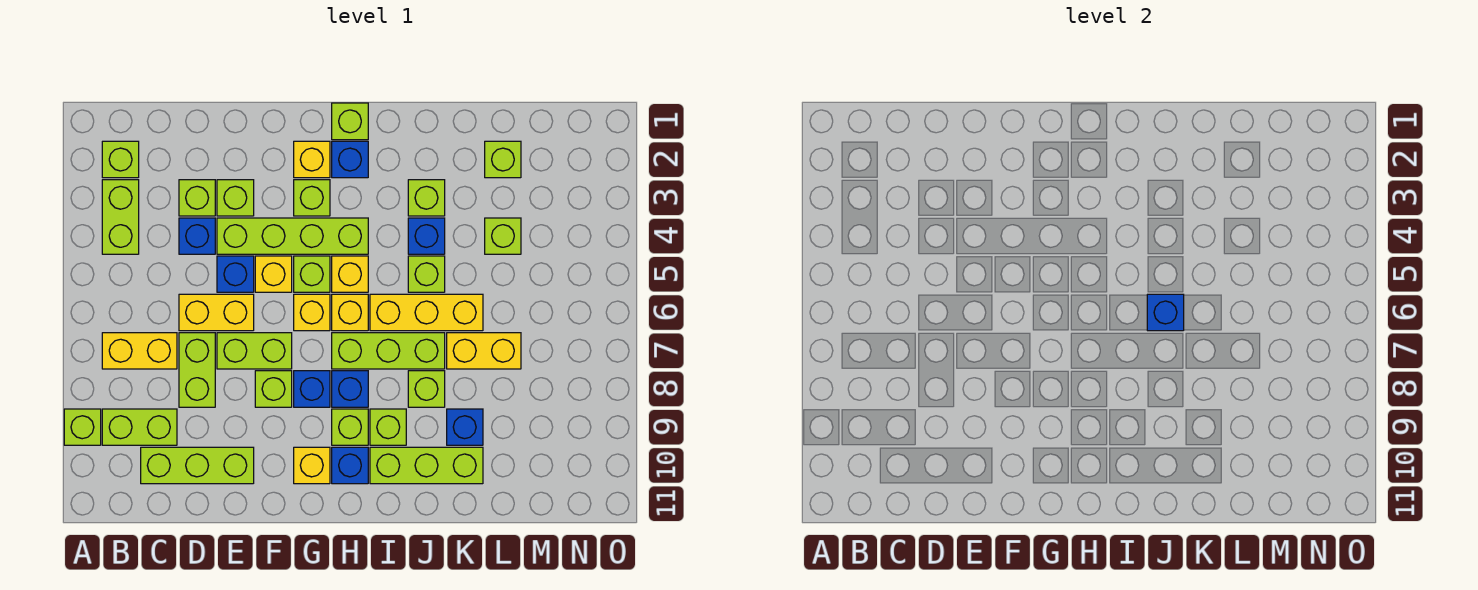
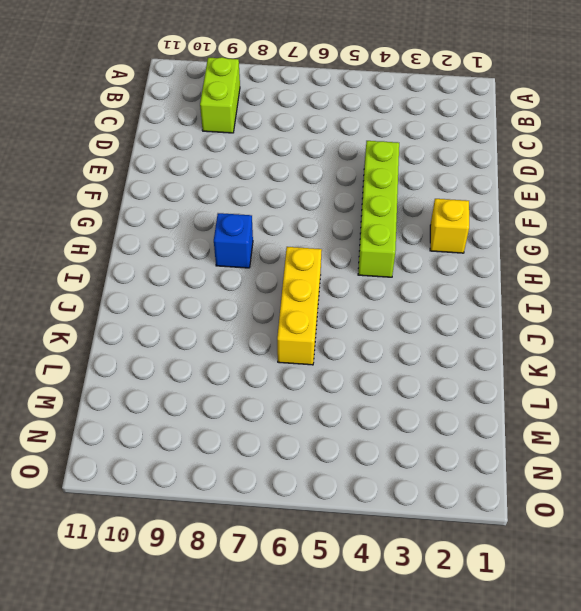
none -> lime 1x1 brick [64,409,101,445]
none -> lime 1x1 brick [102,141,139,178]
none -> lime 1x2 brick [102,180,139,254]
none -> yellow 1x2 brick [102,333,177,369]

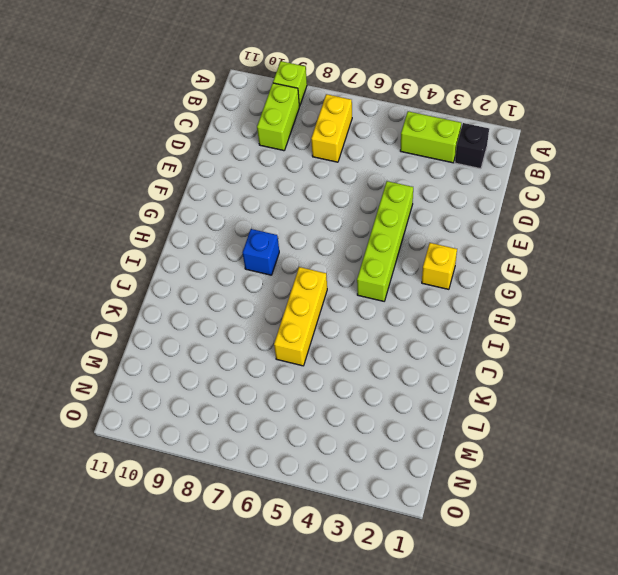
black 1x1 brick [455,123,489,169] -> lime 1x1 brick [102,141,139,178]
none -> lime 1x3 brick [141,447,254,484]
none -> lime 1x1 brick [179,180,215,216]
none -> blue 1x1 brick [179,218,215,254]
none -> yellow 1x2 brick [179,294,254,331]

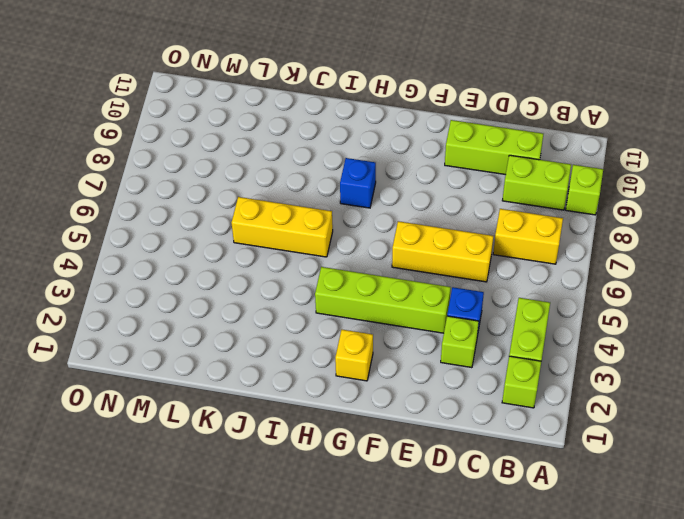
yellow 1x3 brick [392,221,493,282] -> yellow 1x2 brick [179,294,254,331]
none -> lime 1x2 brick [179,333,215,407]
none -> lime 1x1 brick [217,180,254,216]
none -> blue 1x1 brick [217,256,254,292]
none -> lime 1x2 brick [217,333,292,369]

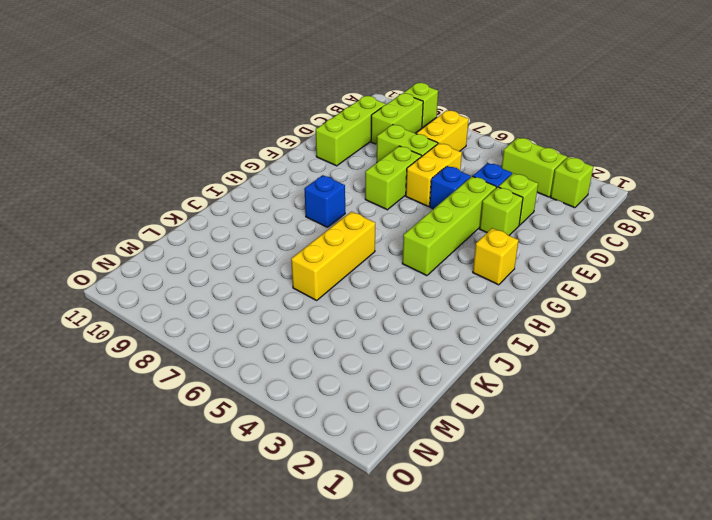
none -> yellow 1x1 brick [255,256,292,292]
none -> lime 1x1 brick [255,371,292,407]
none -> lime 1x1 brick [294,180,330,216]
none -> lime 1x1 brick [294,256,330,292]

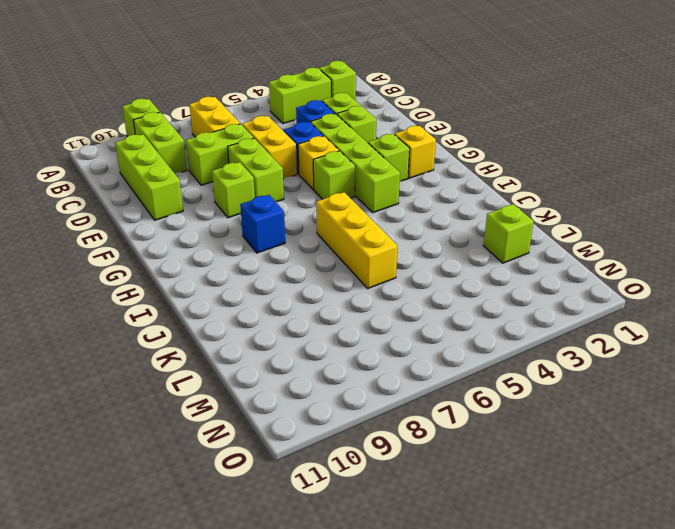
none -> yellow 1x1 brick [294,294,330,331]
none -> blue 1x1 brick [294,371,330,407]
none -> yellow 1x1 brick [294,447,330,484]
none -> lime 1x1 brick [332,103,368,140]

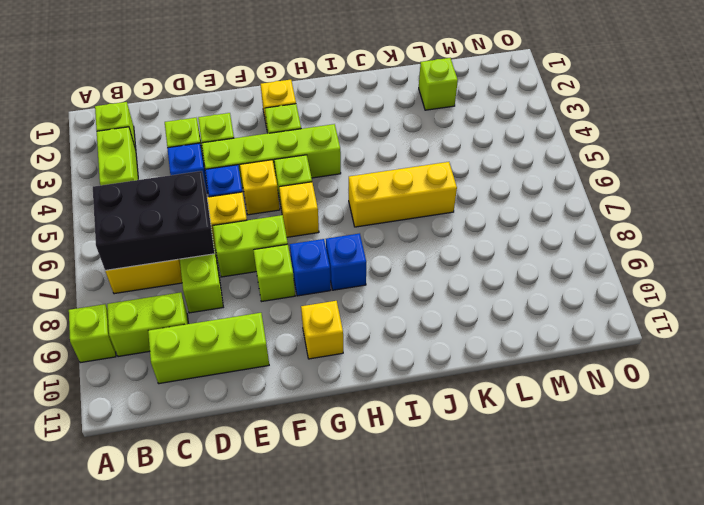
black 2x3 brick [93,171,215,270] -> none
none -> lime 1x1 brick [332,103,368,140]
none -> blue 1x1 brick [332,141,368,178]
none -> yellow 1x1 brick [332,256,368,292]
none -> yellow 1x1 brick [332,294,368,331]

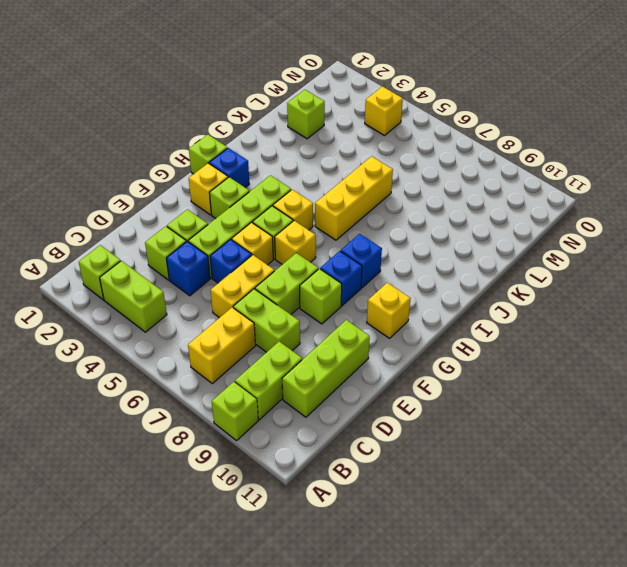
yellow 1x1 brick [365,87,403,136] -> yellow 1x1 brick moved to [332,294,368,331]
none -> lime 1x3 brick [332,333,445,369]
none -> lime 1x1 brick [332,409,368,445]
none -> blue 1x1 brick [332,447,368,484]
none -> lime 1x1 brick [370,409,406,445]

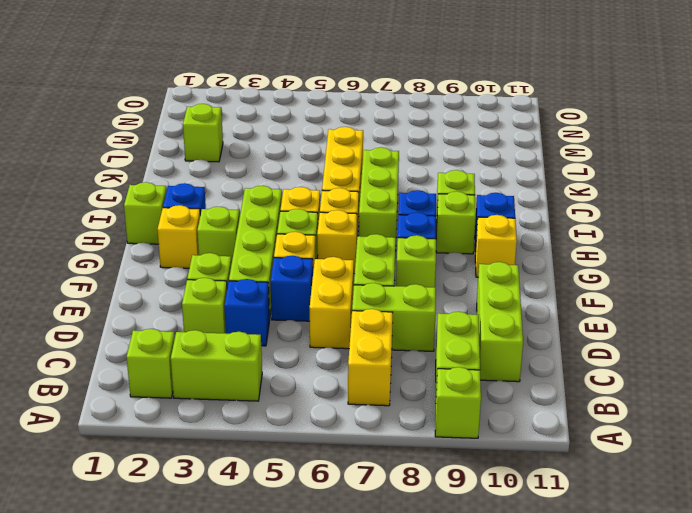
none -> lime 1x3 brick [370,447,483,484]
none -> lime 1x1 brick [408,180,445,216]
none -> blue 1x1 brick [408,218,445,254]
none -> lime 1x1 brick [408,256,445,292]

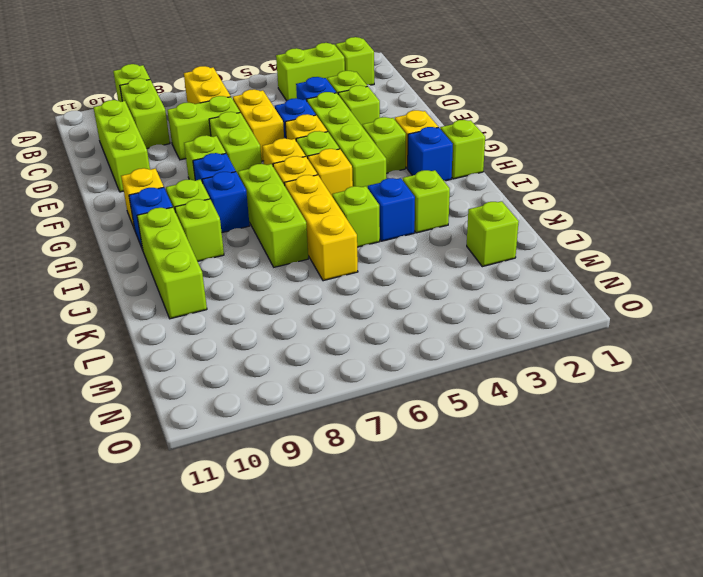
none -> lime 1x1 brick [408,371,445,407]
none -> yellow 1x2 brick [447,333,521,369]
none -> blue 1x1 brick [447,409,483,445]
none -> lime 1x1 brick [485,218,521,254]

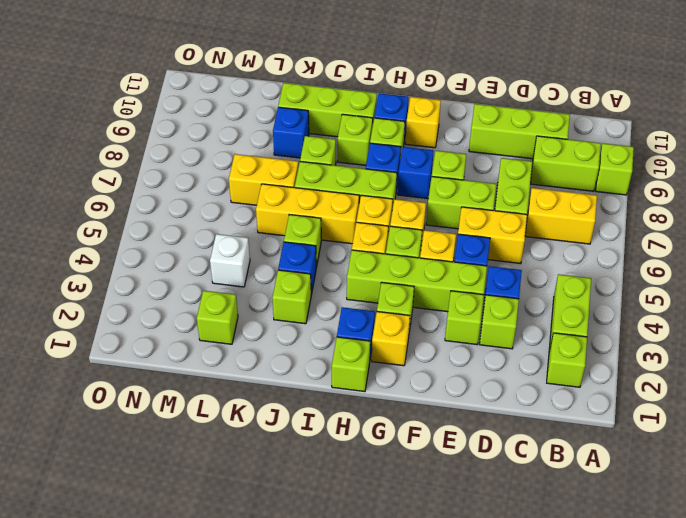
white 1x1 brick [210,234,250,287] -> lime 1x1 brick [485,218,521,254]
none -> blue 1x1 brick [1147,294,1184,331]

